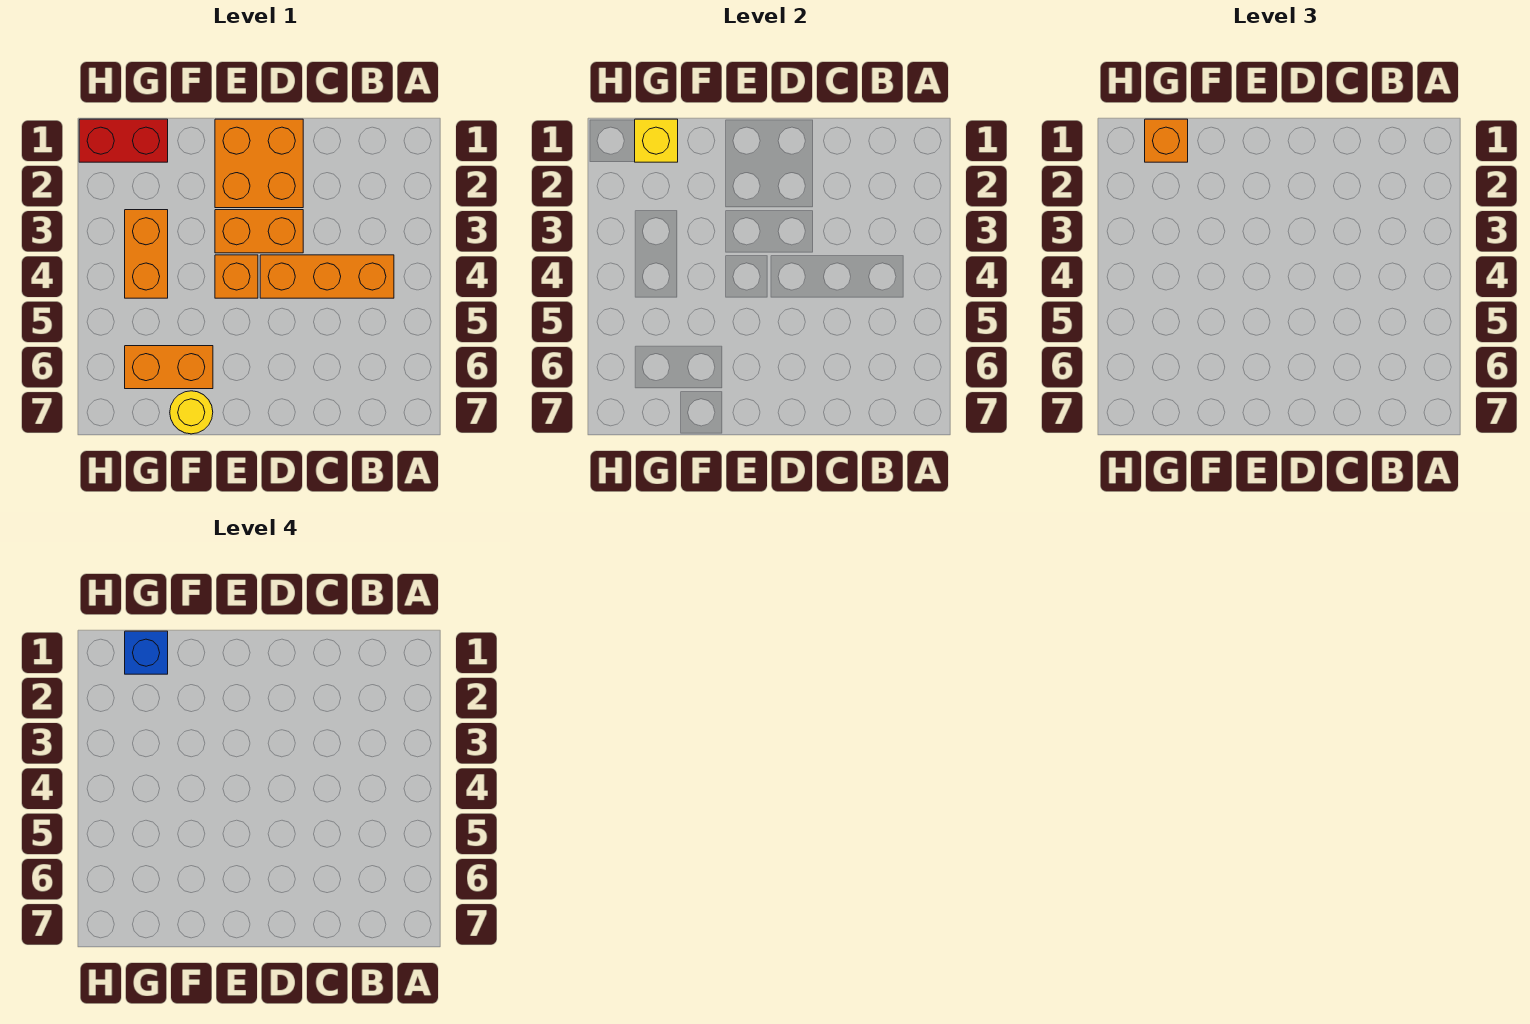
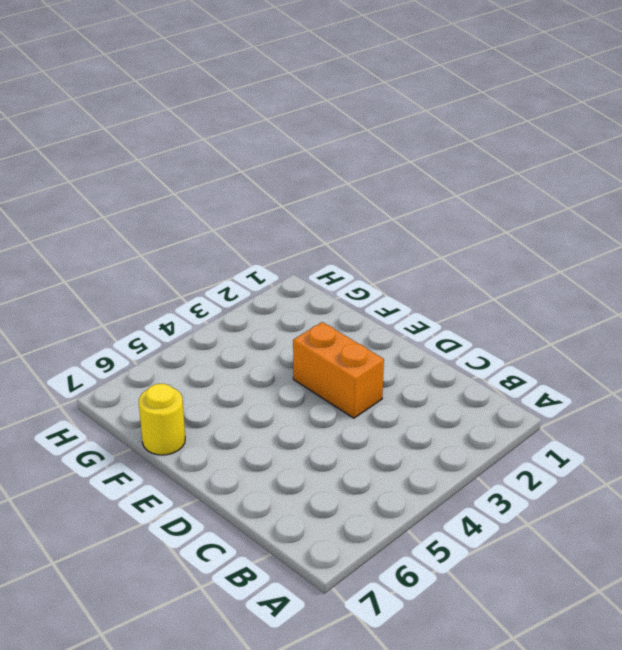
none -> orange 1x3 brick [260,255,394,298]
none -> orange 2x2 brick [215,119,303,208]

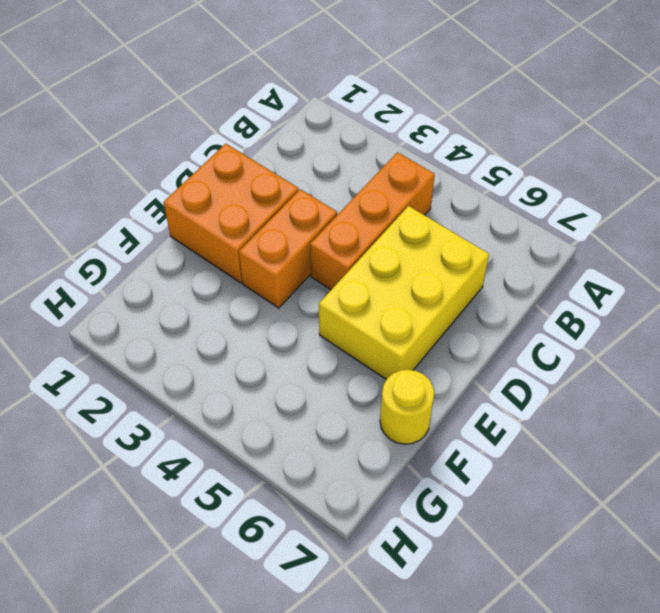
yellow 2x3 brick [319,206,489,379] -> none
none -> orange 1x1 brick [215,255,258,298]
none -> orange 1x2 brick [125,346,213,389]

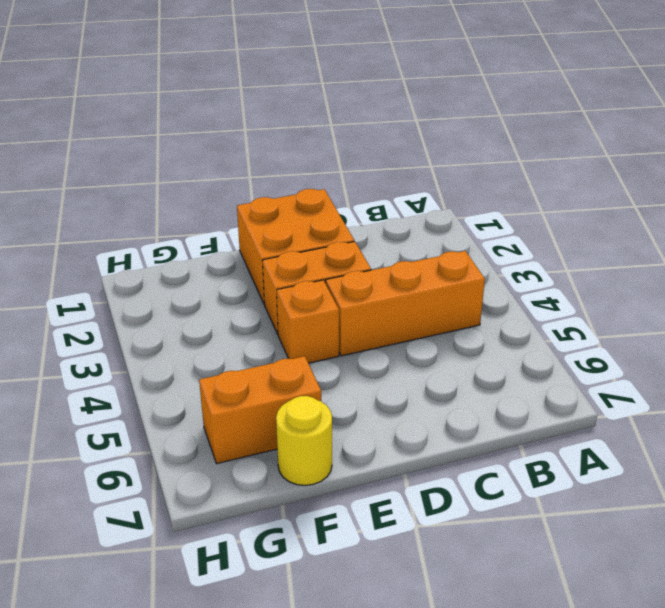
none -> red 1x2 brick [79,119,168,162]
none -> orange 1x2 brick [125,210,168,298]

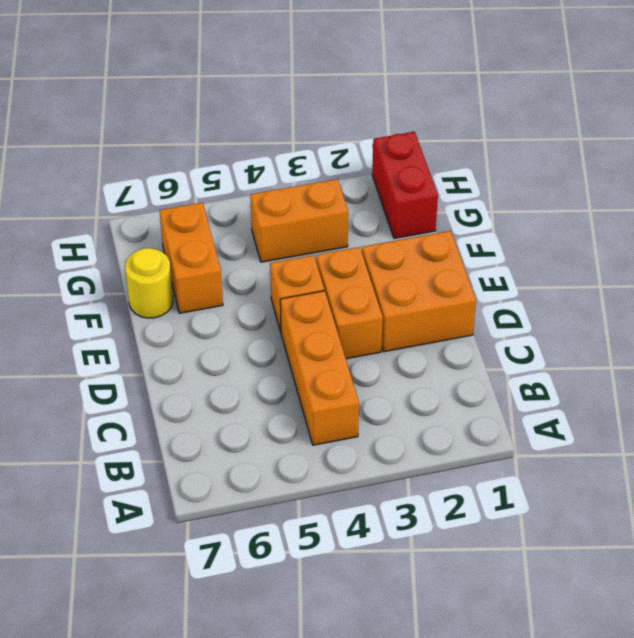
none -> yellow 1x1 brick [635,119,678,162]
none -> orange 1x1 brick [1145,119,1188,162]

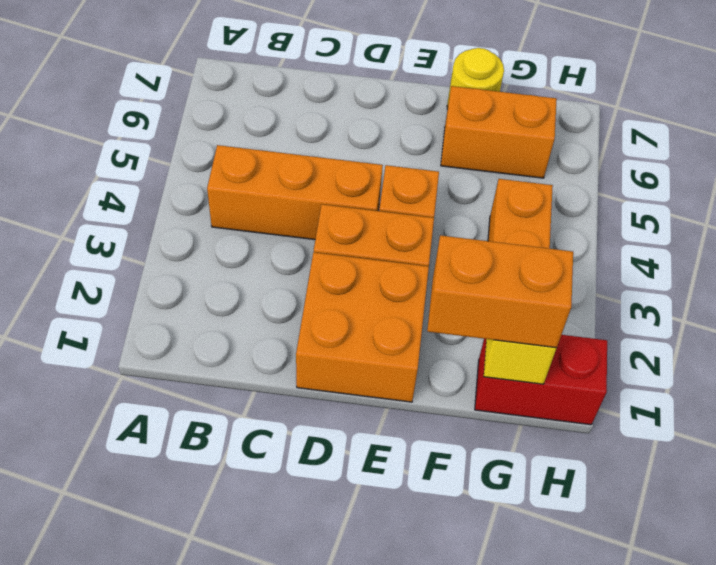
orange 1x2 brick [427,235,573,348] -> orange 1x1 brick [1145,119,1188,162]
none -> blue 1x1 brick [125,631,168,674]

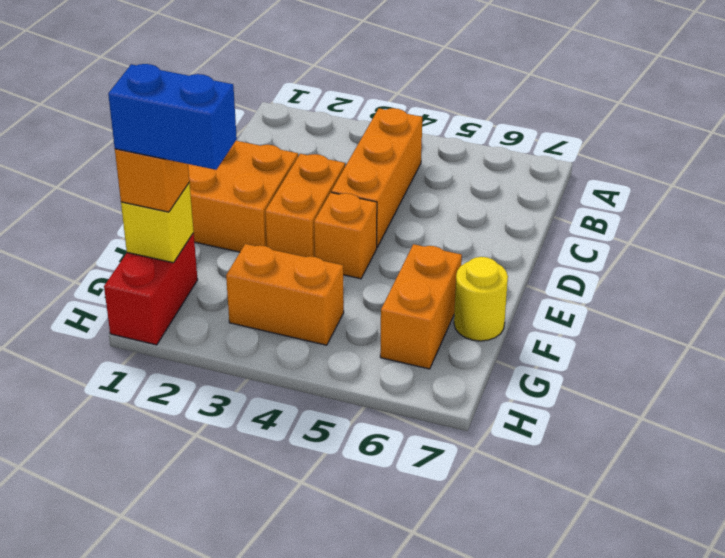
blue 1x2 brick [108,64,237,170] -> blue 1x1 brick [125,631,168,674]

